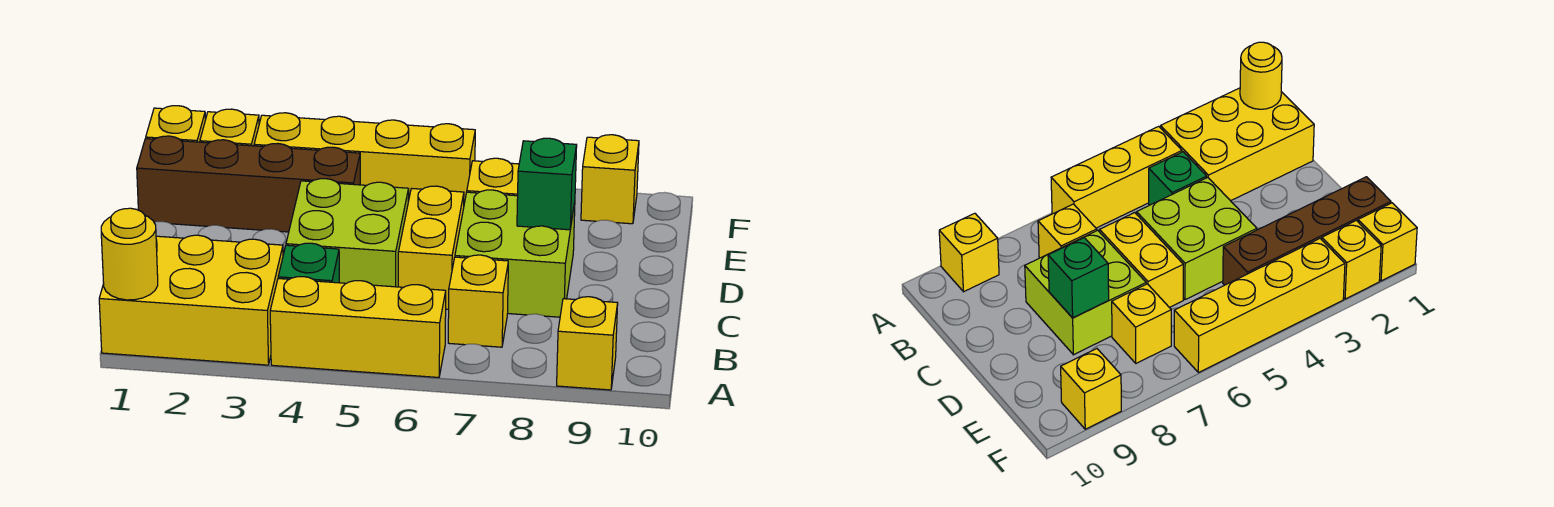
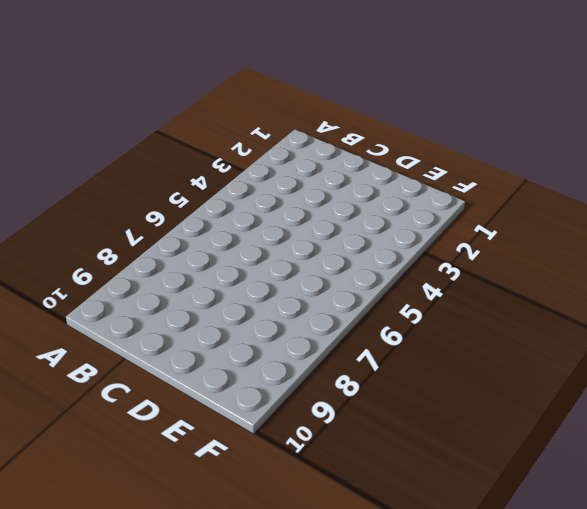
none -> yellow 2x3 brick [99,235,283,365]
none -> yellow 1x3 brick [270,277,446,377]
none -> yellow 1x1 brick [557,297,618,390]

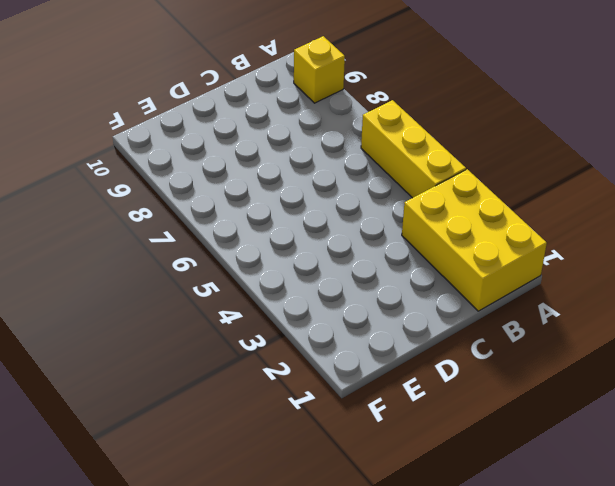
none -> green 1x1 brick [278,243,339,283]
none -> yellow 1x1 brick [448,255,508,347]
none -> lime 2x2 brick [286,179,409,287]

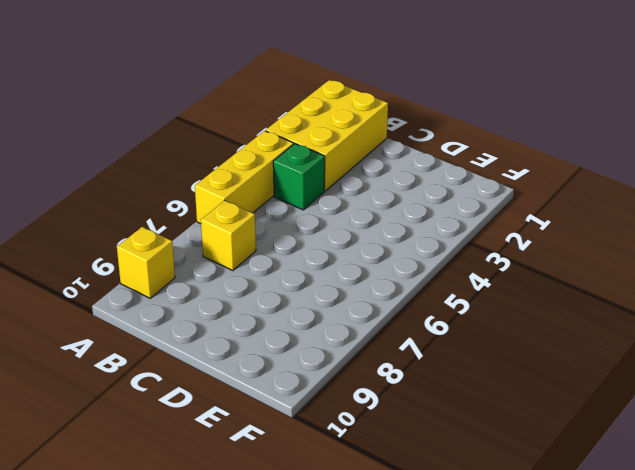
none -> lime 2x2 brick [286,179,409,287]
none -> yellow 1x2 brick [398,186,464,309]
none -> lime 2x2 brick [455,190,575,317]

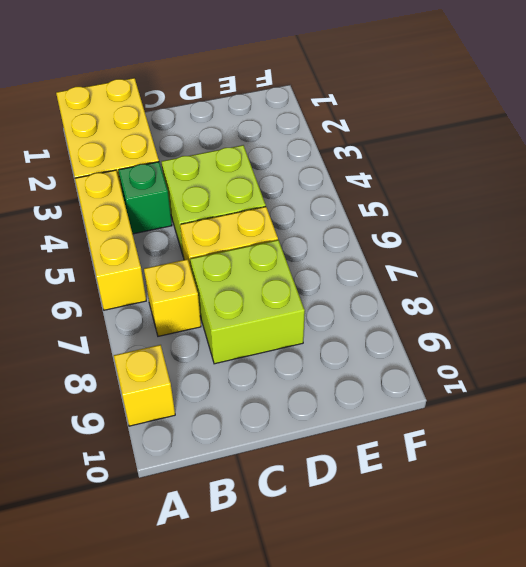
none -> brown 1x4 brick [137,136,360,232]
none -> yellow 1x1 brick [467,158,519,196]
none -> yellow 1x1 brick [146,106,205,142]

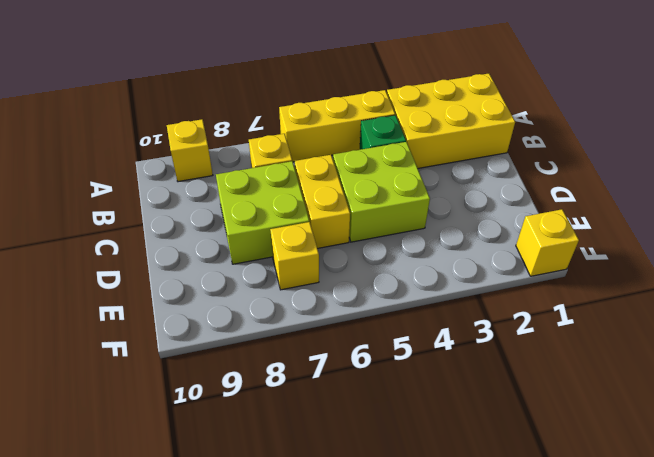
none -> brown 1x4 brick [137,136,360,232]
none -> yellow 1x1 brick [200,109,259,146]
none -> yellow 1x4 brick [254,113,475,203]

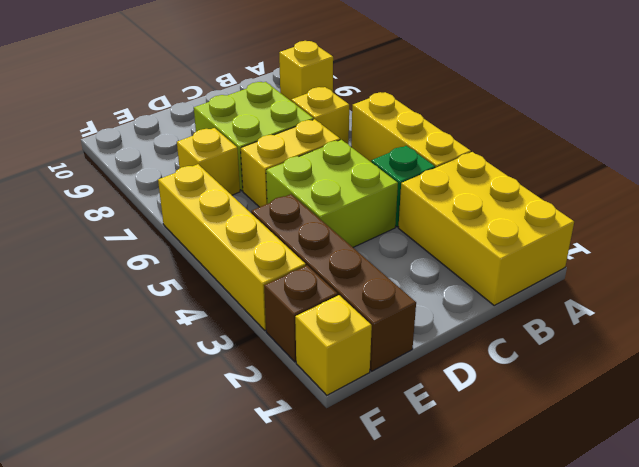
brown 1x1 brick [264,266,338,362] -> yellow 1x1 brick [200,109,259,146]
none -> yellow 1x1 brick [581,135,639,224]
none -> yellow 1x1 round brick [101,208,158,300]
none -> green 1x1 brick [517,138,577,230]

